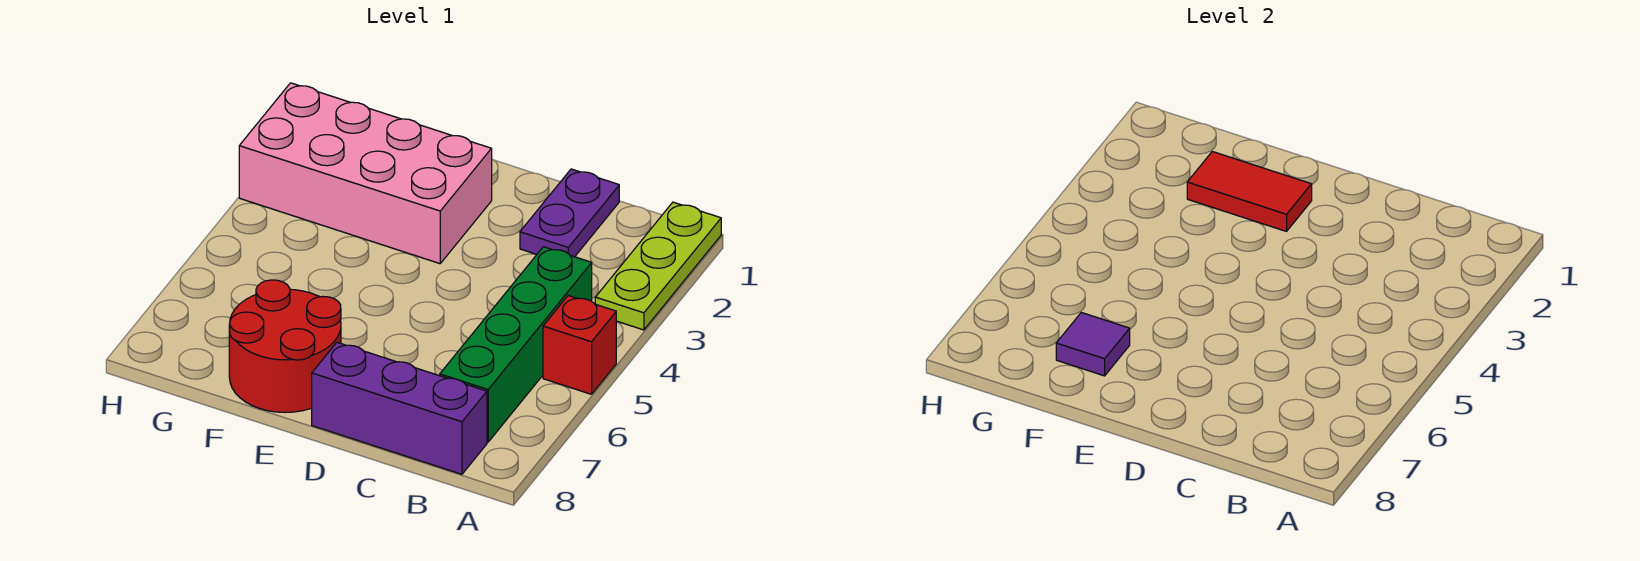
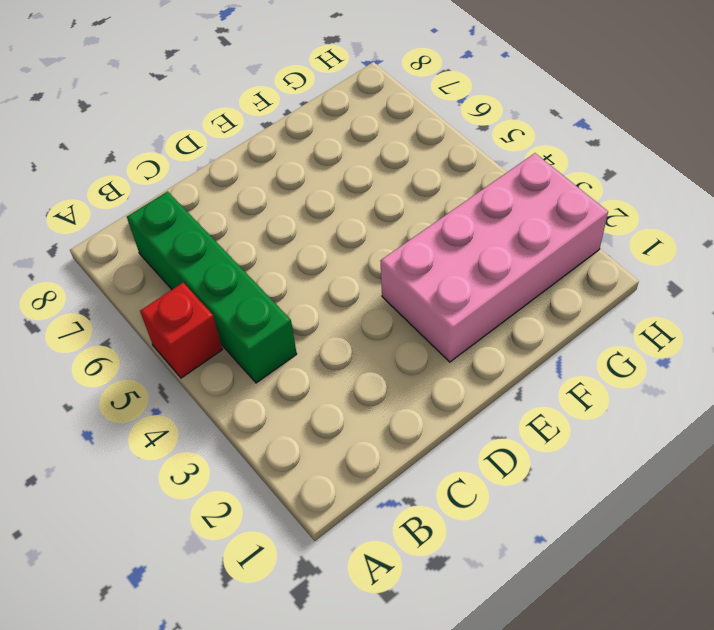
none -> lime 1x3 plate [595,202,721,330]
none -> purple 1x3 brick [312,343,487,474]

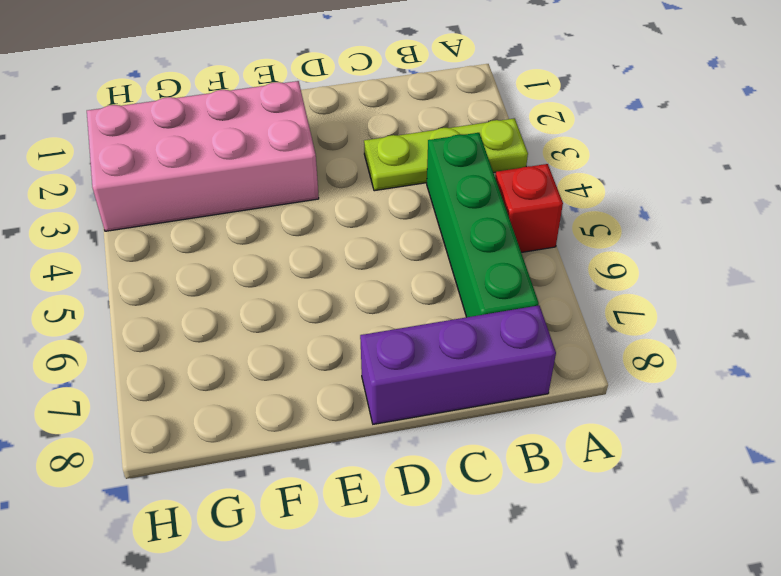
lime 1x3 plate [364,118,528,191] -> lime 1x3 plate turned to [595,202,721,330]
none -> purple 1x2 plate [520,169,619,257]
none -> red 2x2 round brick [229,280,341,412]

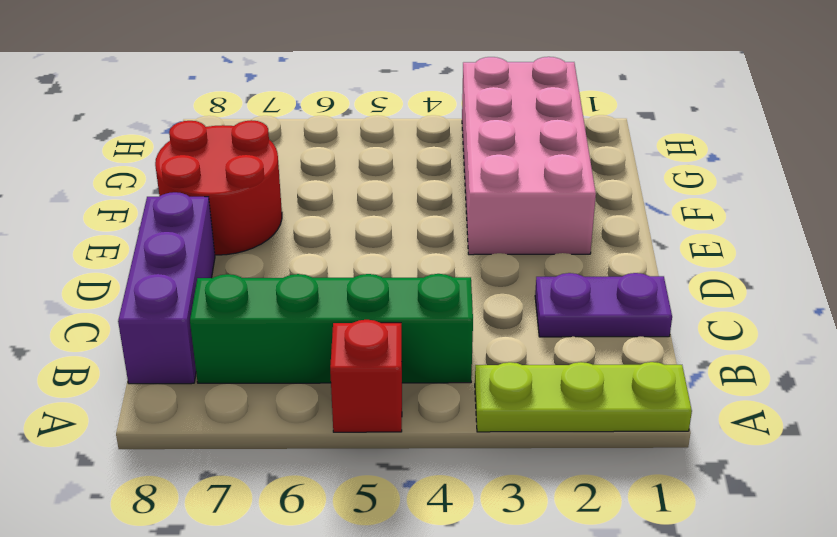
none -> red 1x2 tile [1187,152,1312,231]
none -> purple 1x1 tile [1056,312,1130,376]

